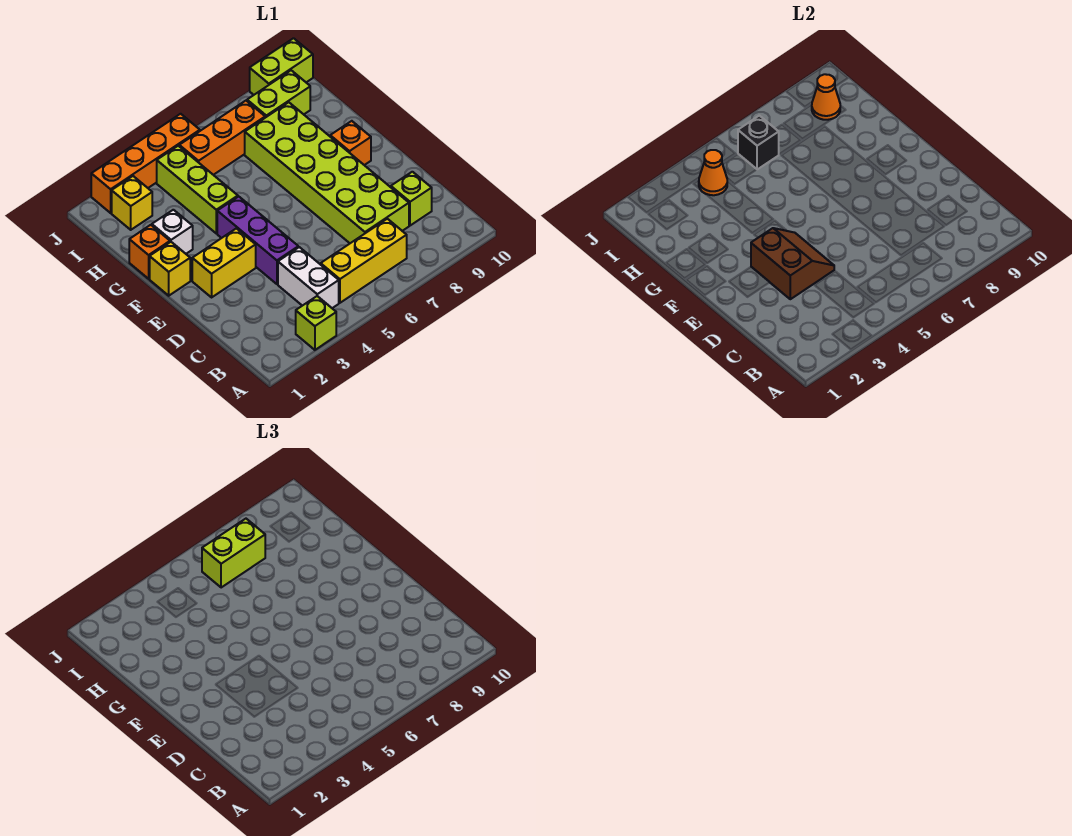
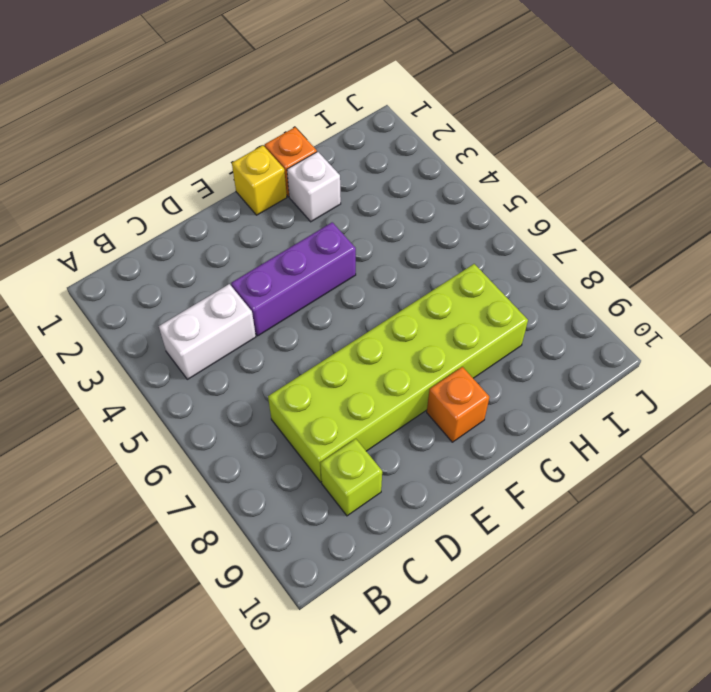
none -> lime 1x1 brick [296,296,336,350]
none -> yellow 1x3 brick [321,219,407,303]
none -> yellow 1x2 brick [192,228,256,297]

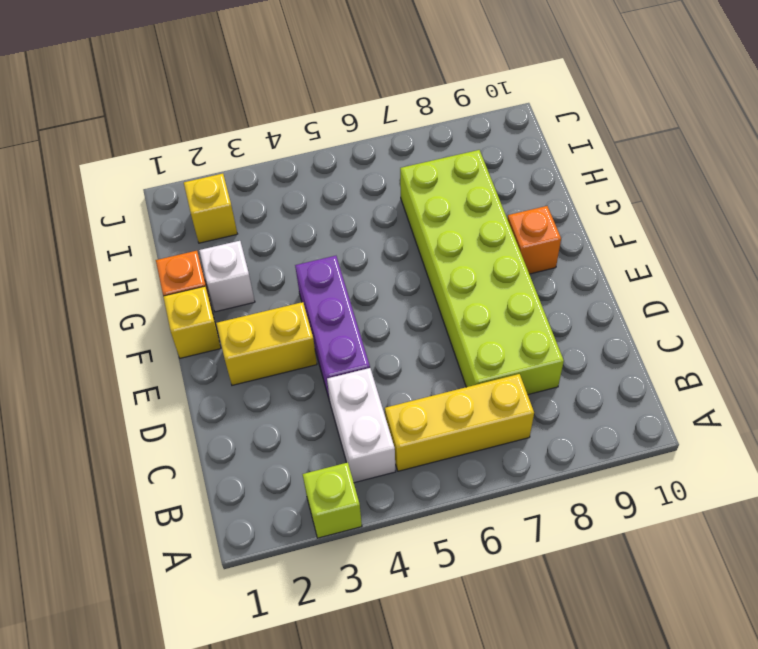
none -> lime 1x1 brick [391,172,432,226]
none -> lime 1x3 brick [157,146,238,233]
none -> orange 1x3 brick [179,101,265,175]

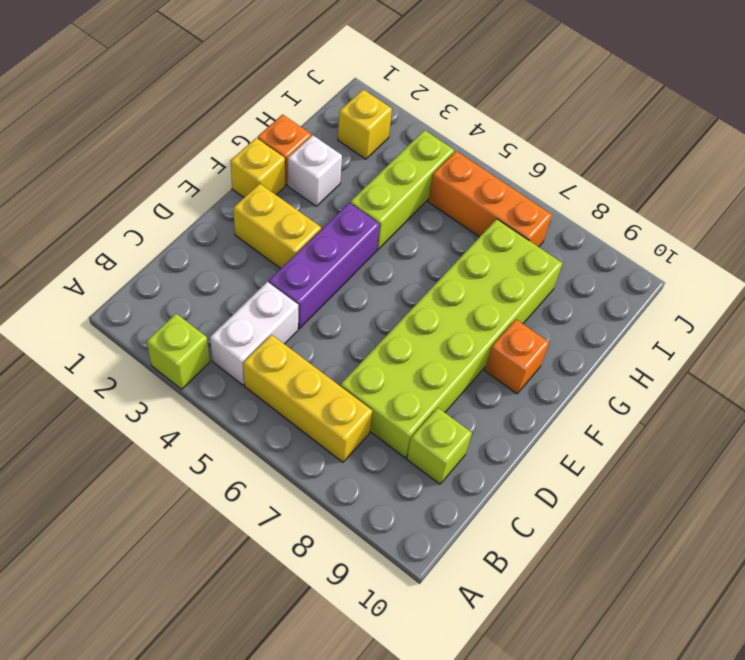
none -> lime 1x2 brick [247,70,310,118]
none -> orange 1x4 brick [91,114,200,213]
none -> lime 1x2 brick [250,38,313,95]

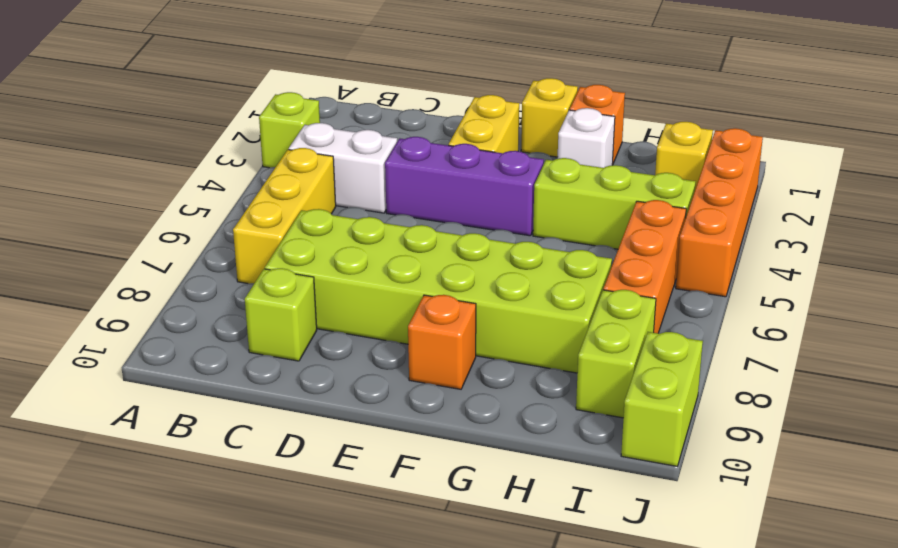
none -> brown 2x2 slope [751,228,834,299]
none -> orange 1x1 cone [699,150,727,195]
none -> black 1x1 brick [738,116,779,170]

